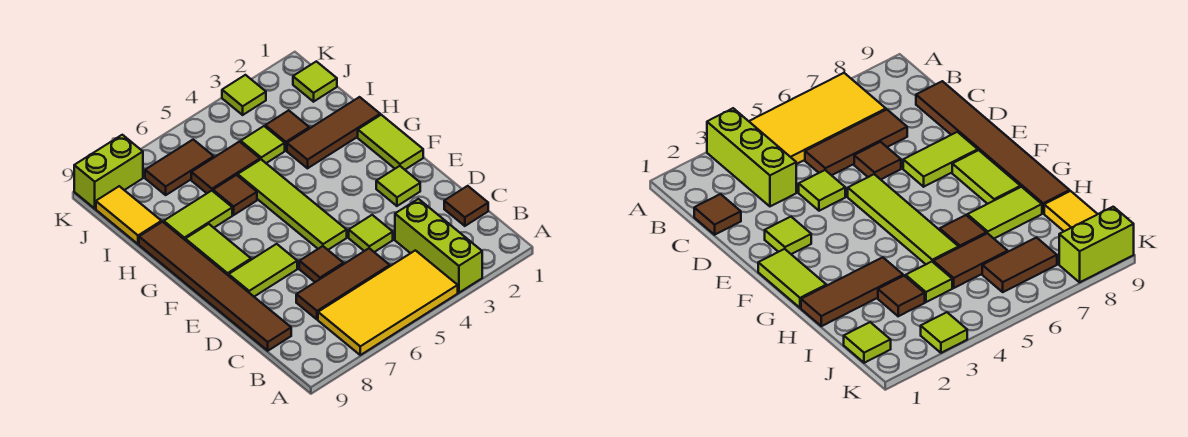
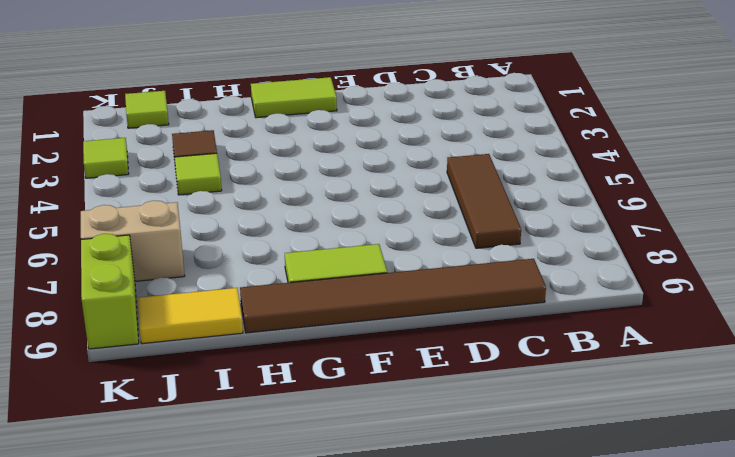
tan 1x2 brick [81,201,185,281] -> brown 1x2 tile [145,140,214,195]
none -> lime 1x3 brick [395,199,482,293]
none -> yellow 2x4 tile [318,250,458,355]
none -> brown 1x1 tile [444,186,488,226]

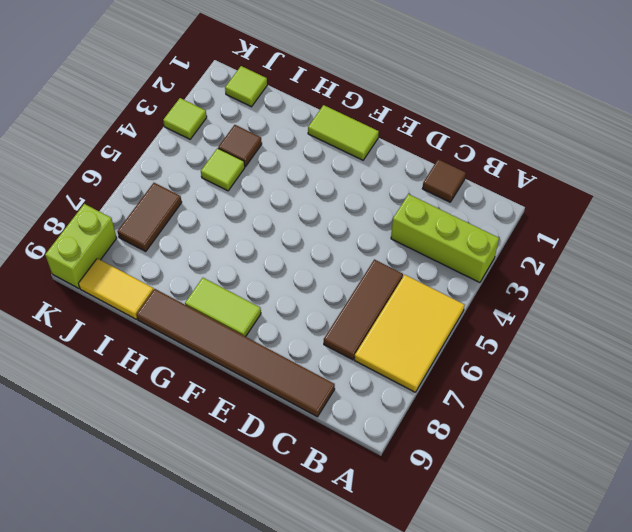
yellow 2x3 tile [354,275,465,392] -> yellow 2x4 tile [318,250,458,355]
none -> lime 1x1 tile [349,215,393,252]
none -> brown 1x1 tile [299,246,344,282]
none -> lime 1x1 tile [376,166,420,206]

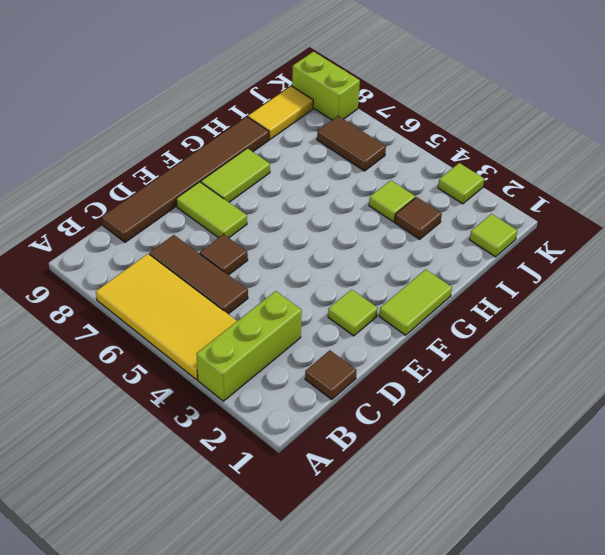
none -> lime 1x1 tile [349,215,393,252]
none -> lime 1x4 tile [238,160,347,250]
none -> brown 1x3 tile [287,97,380,168]

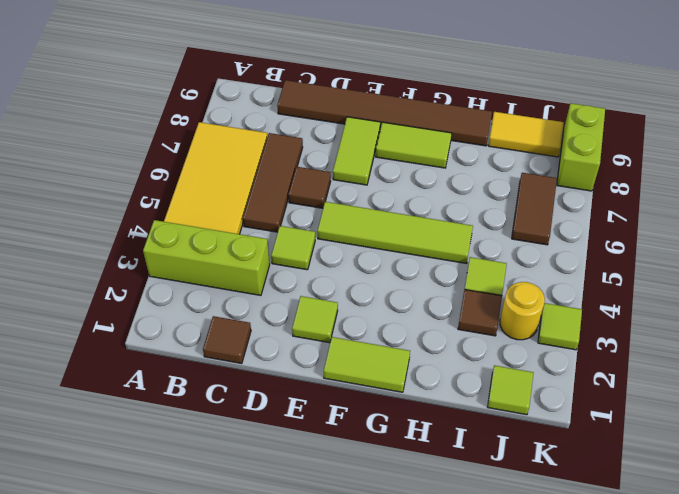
yellow 1x1 round brick [500,282,545,340] -> none
none -> brown 1x3 tile [287,97,380,168]
none -> brown 1x1 tile [213,175,257,215]
none -> lime 1x2 tile [164,191,232,240]

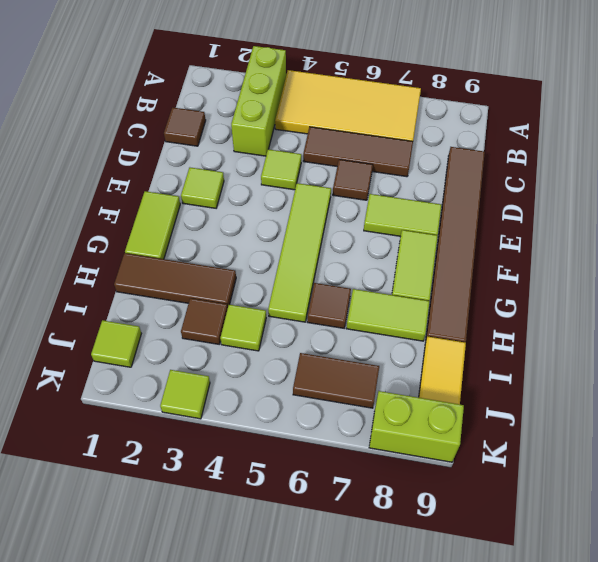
none -> brown 1x2 tile [191,142,260,193]

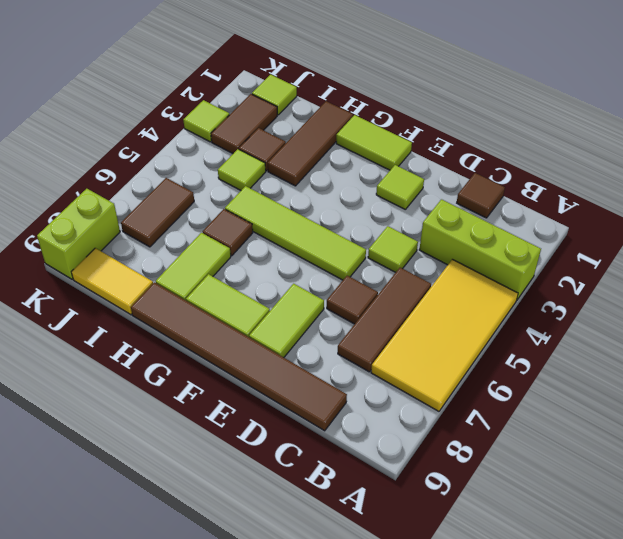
brown 1x2 tile [211,94,277,154] -> brown 1x2 tile moved to [191,142,260,193]

